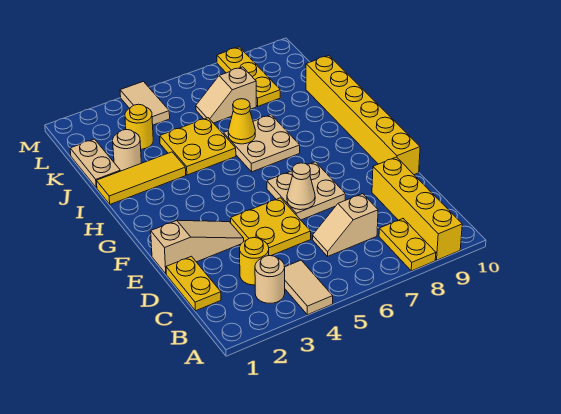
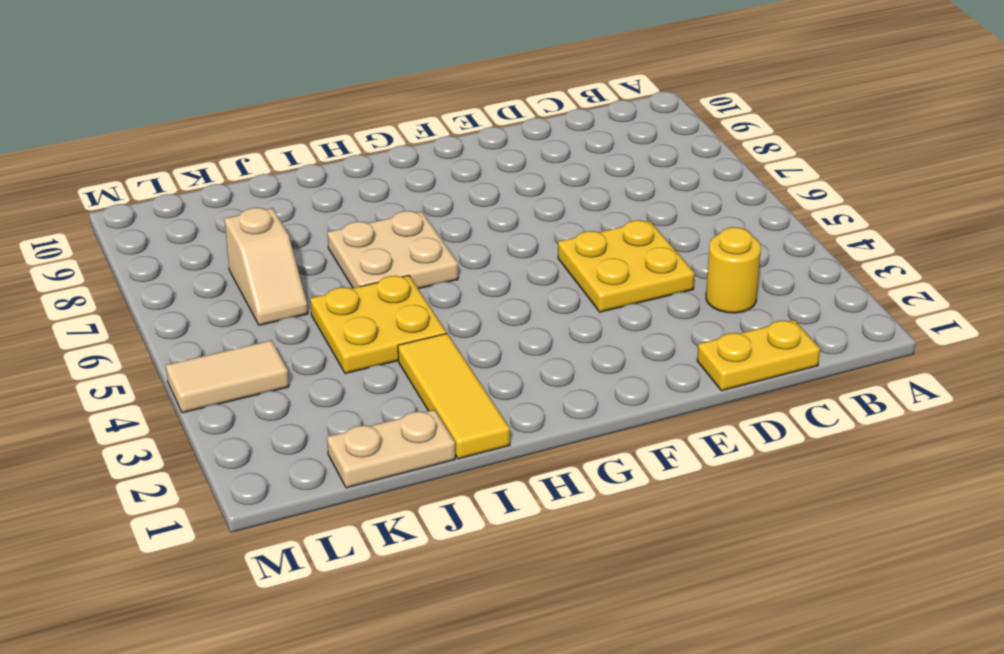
none -> tan 1x2 tile [285,260,333,315]
none -> yellow 1x2 plate [379,219,436,271]
none -> yellow 1x4 brick [372,157,462,260]

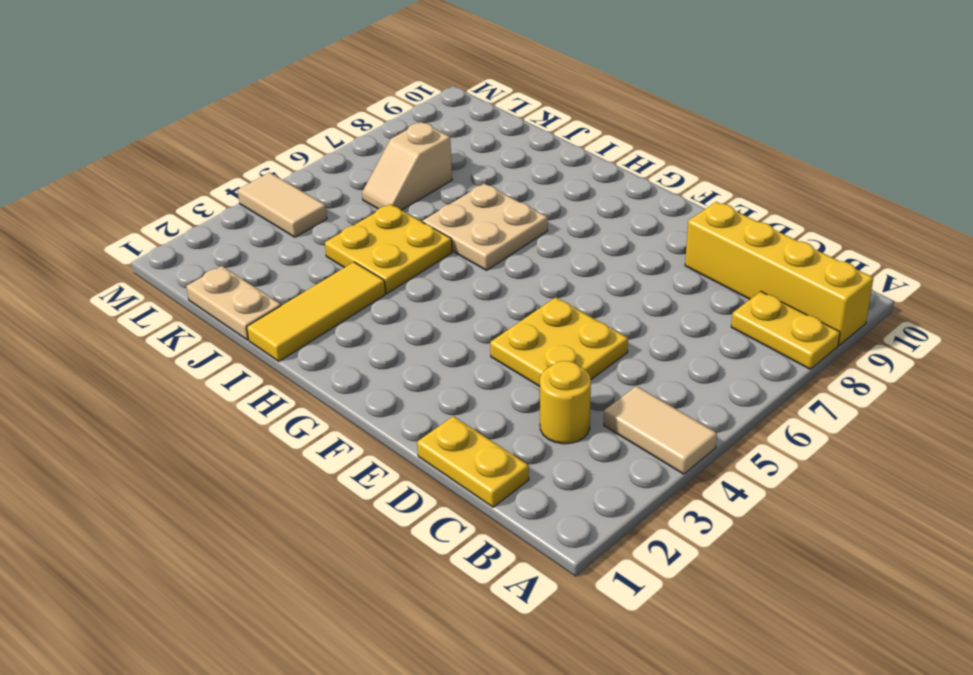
none -> tan 1x1 round brick [255,256,285,303]
none -> tan 1x2 slope [312,194,378,257]
none -> tan 1x3 slope [151,220,244,274]

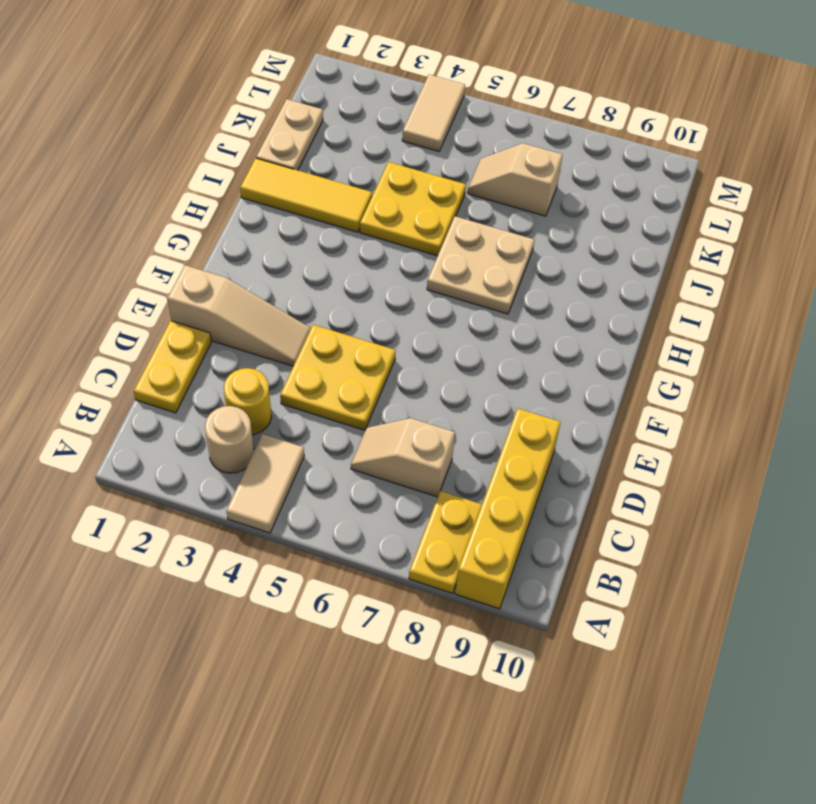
none -> tan 2x2 plate [267,162,346,220]
none -> yellow 1x6 brick [306,56,420,175]
none -> tan 1x1 round brick [113,130,141,171]

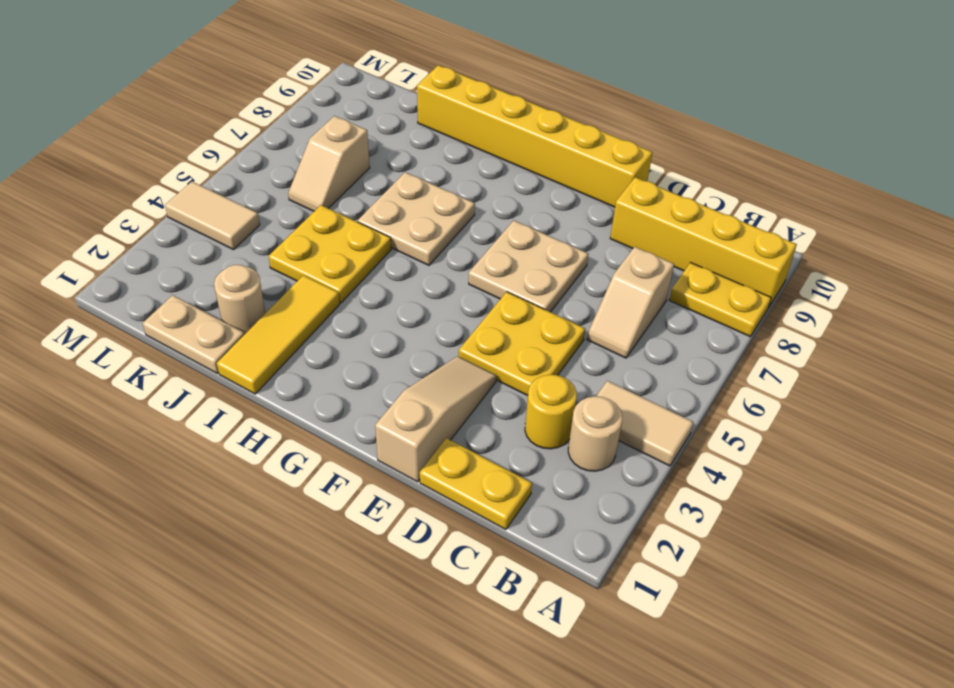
none -> yellow 1x1 round brick [125,104,153,149]
none -> yellow 1x3 plate [217,47,280,106]
none -> tan 1x1 cone [287,163,315,210]

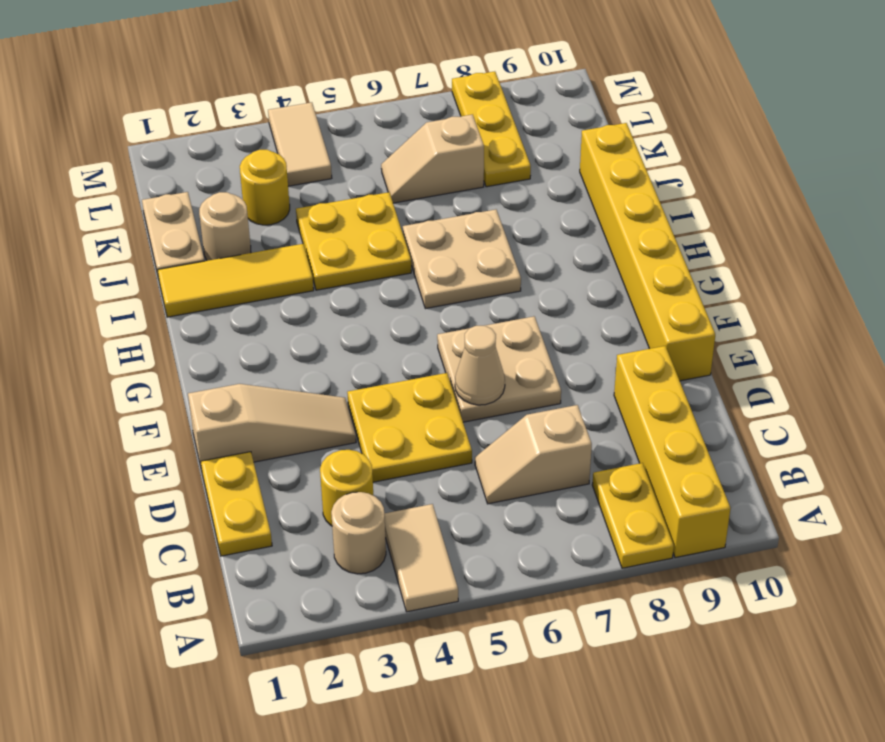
none -> yellow 1x1 cone [228,99,255,144]

